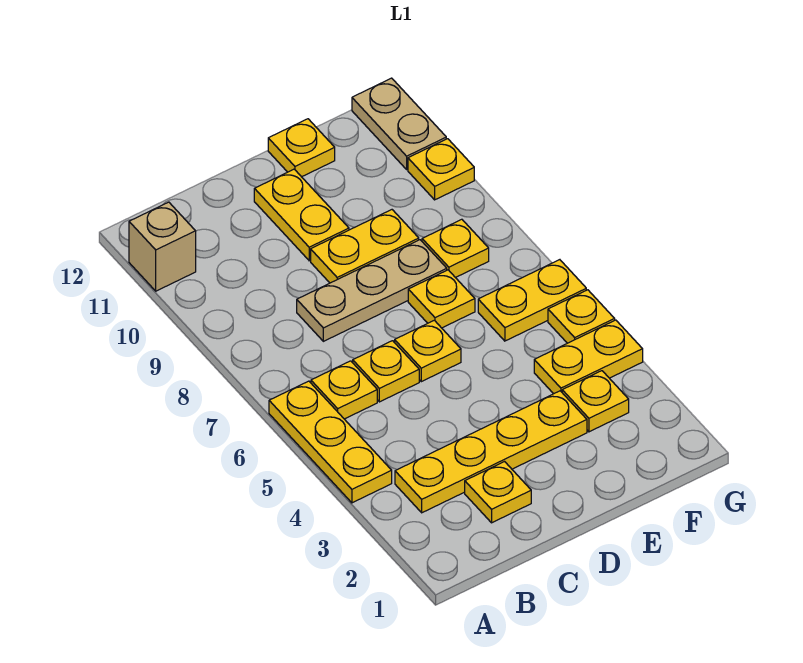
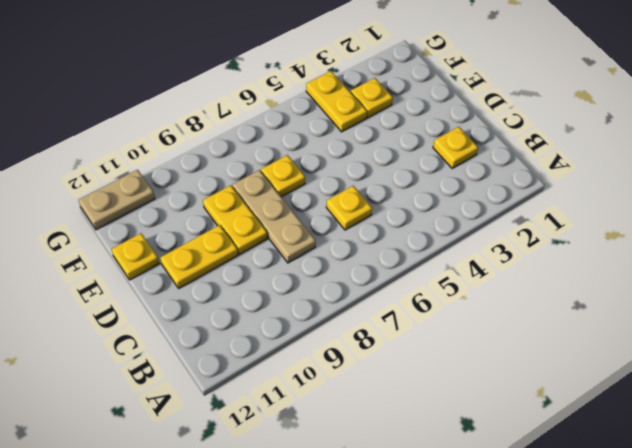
none -> yellow 1x3 plate [269,381,392,503]
none -> tan 1x1 brick [129,202,196,291]
none -> yellow 1x4 plate [395,391,587,513]

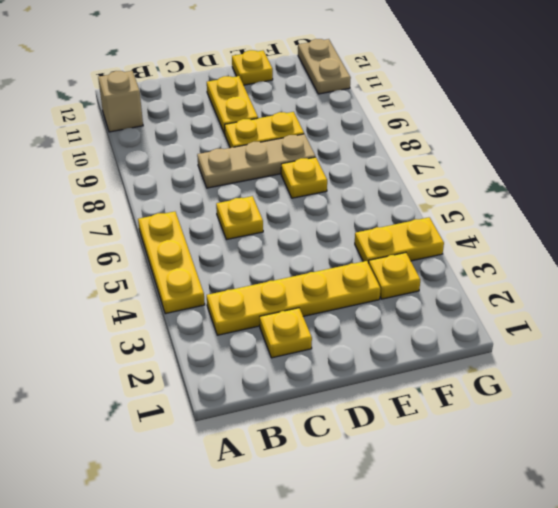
none -> yellow 1x1 plate [311,361,377,419]
none -> yellow 1x1 plate [395,320,461,382]
none -> yellow 1x2 plate [478,260,586,341]

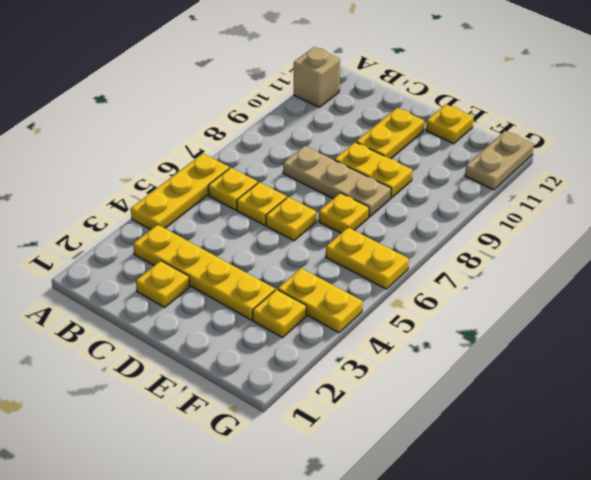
none -> yellow 1x1 plate [422,219,489,278]
none -> yellow 1x1 plate [548,290,615,343]
none -> yellow 1x1 plate [408,139,474,200]

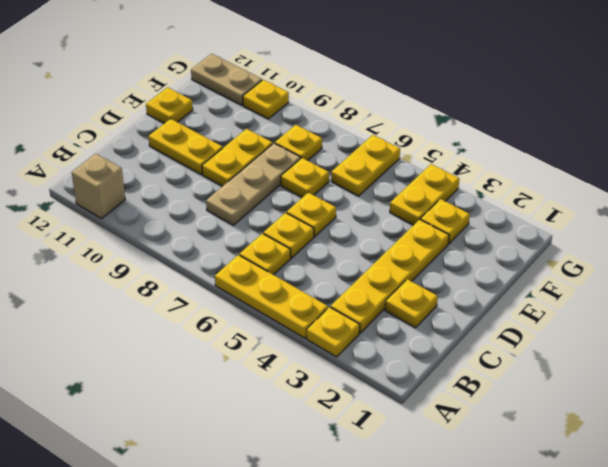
yellow 1x1 plate [307,307,360,357] -> yellow 1x1 plate moved to [548,290,615,343]

